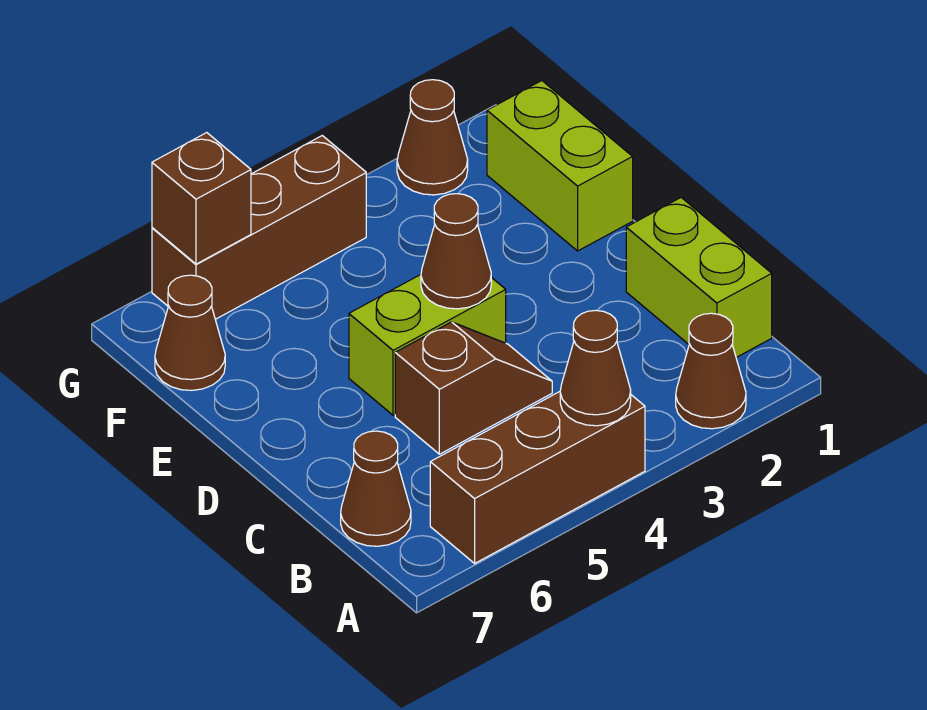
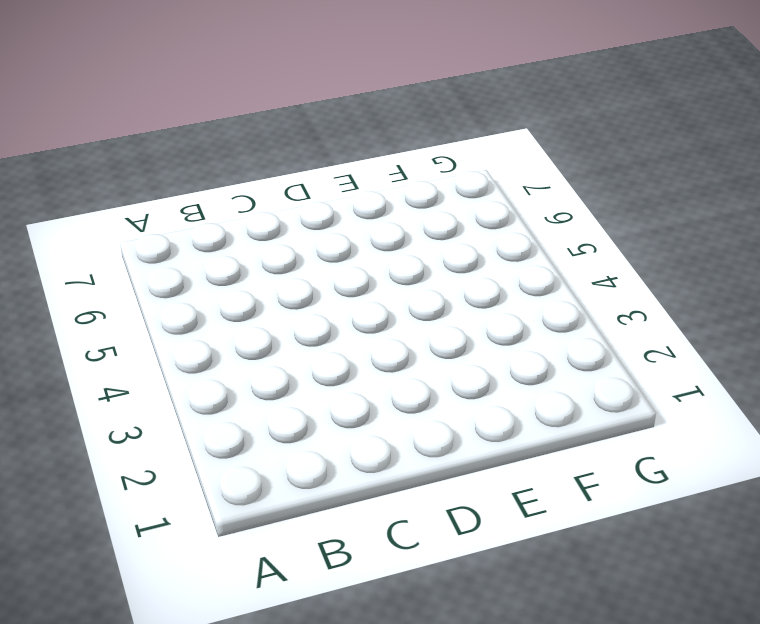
none -> brown 1x1 cone [676,313,746,429]
none -> brown 1x3 brick [430,392,645,563]
none -> lime 1x2 brick [626,198,772,357]

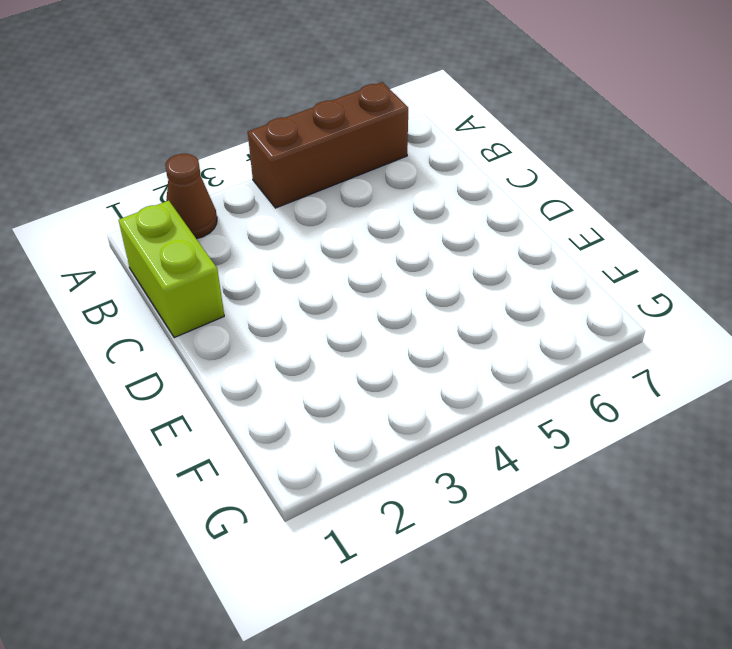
none -> brown 1x1 cone [341,431,411,546]
none -> brown 1x2 slope [395,322,552,454]
none -> lime 1x2 brick [349,275,506,415]

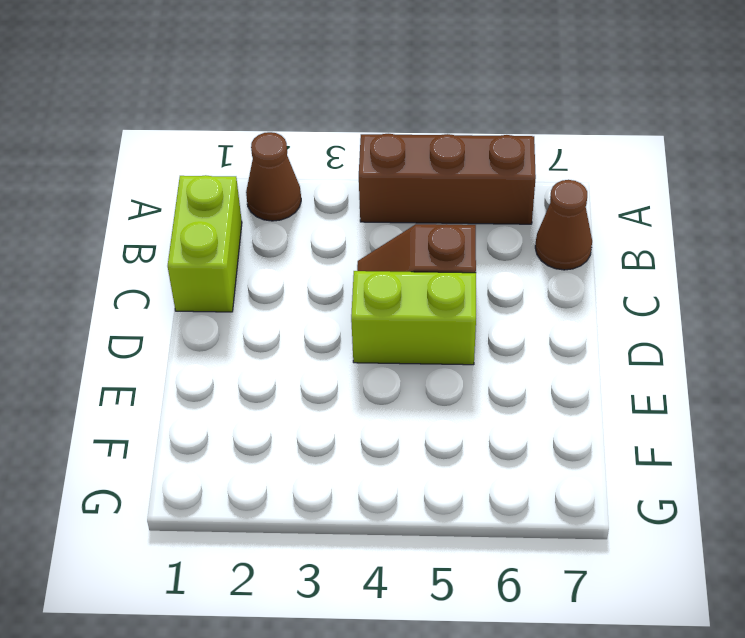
none -> lime 1x2 brick [487,81,633,251]
none -> brown 1x1 cone [155,275,225,390]
none -> brown 1x1 cone [397,80,468,195]

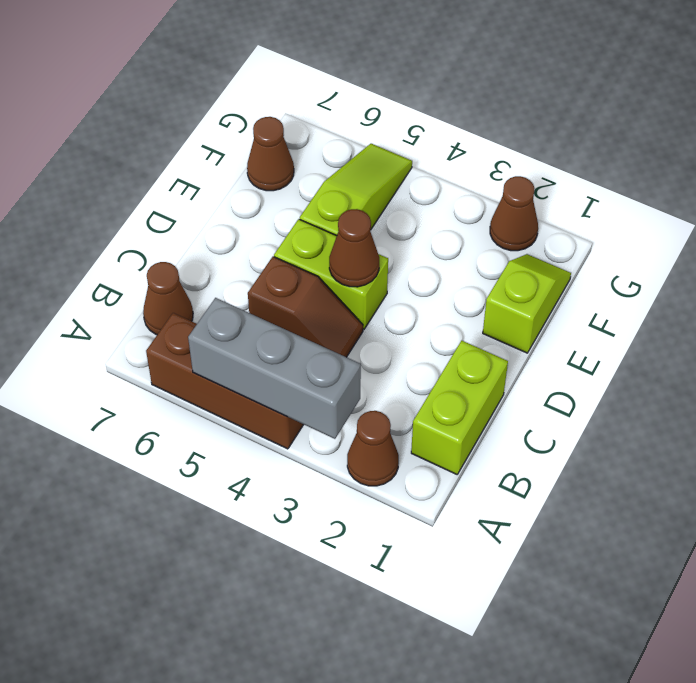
grey 1x3 brick [188,298,361,439] -> brown 1x1 cone [560,310,631,426]
lime 1x2 slope [483,254,571,353] -> lime 1x2 brick [487,81,633,251]
lime 1x3 slope [300,144,412,236] -> brown 1x3 brick [152,136,366,319]
none -> brown 1x1 brick [152,133,251,264]

